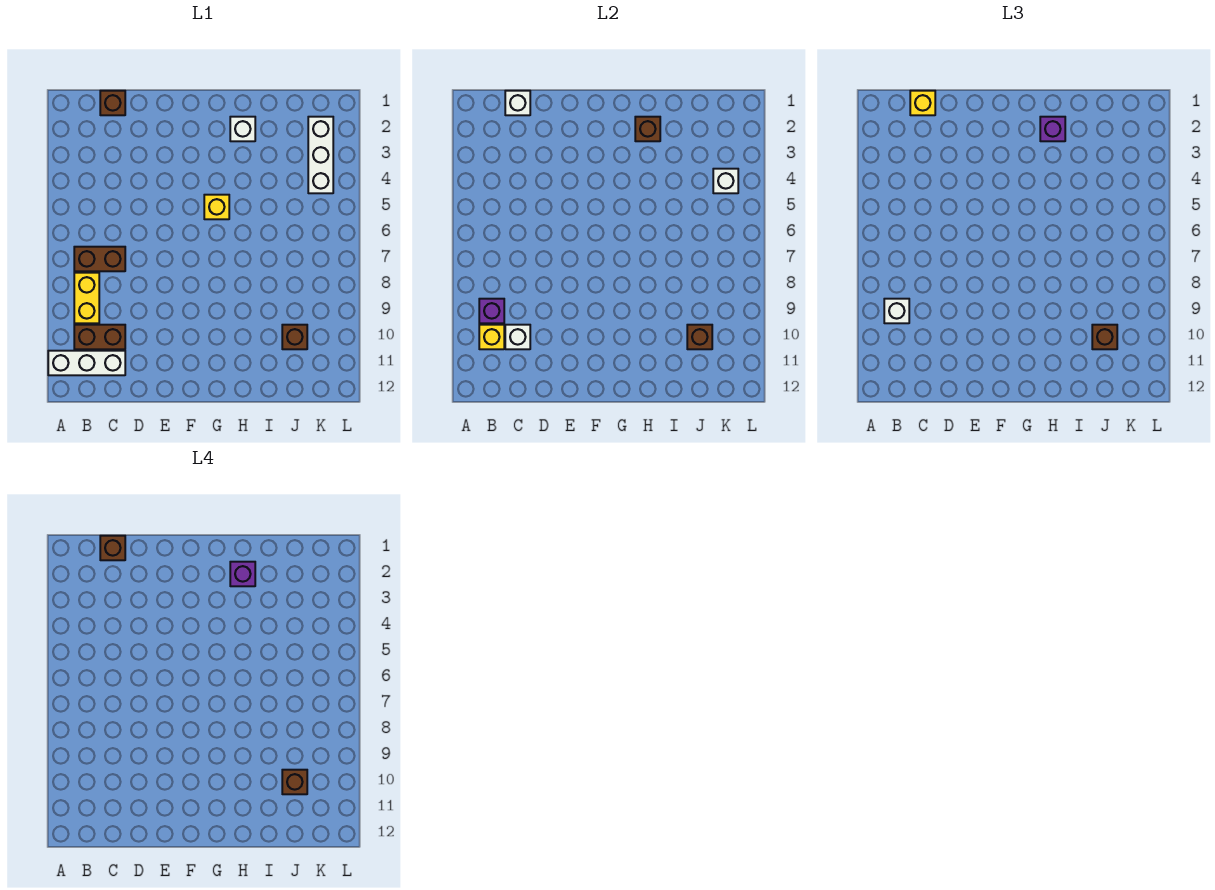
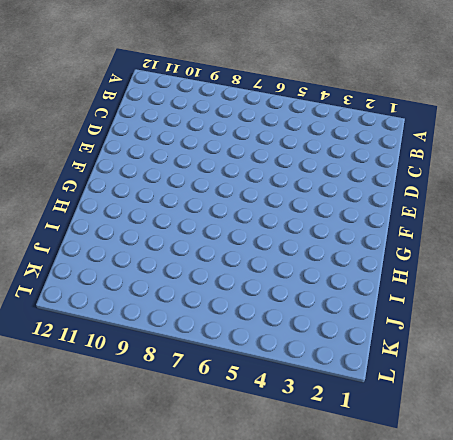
none -> white 1x3 brick [48,351,125,375]
none -> brown 1x2 brick [74,247,125,271]
none -> yellow 1x2 brick [74,273,99,323]

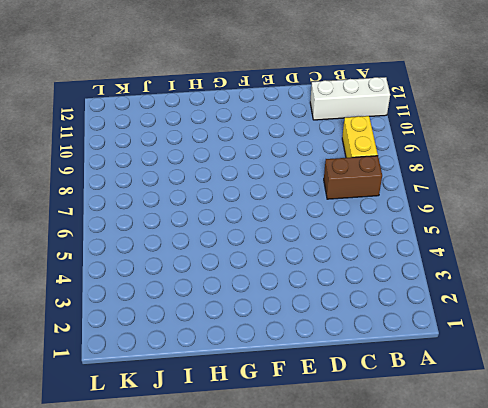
none -> brown 1x2 brick [74,325,125,349]
none -> brown 1x1 brick [100,91,125,115]
none -> yellow 1x1 brick [204,195,229,219]

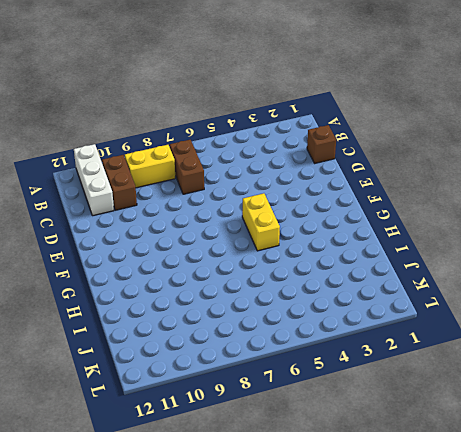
yellow 1x2 brick [242,193,280,251] -> yellow 1x1 brick [204,195,229,219]
none -> white 1x1 brick [230,117,255,141]
none -> brown 1x1 brick [282,325,307,349]
none -> white 1x3 brick [308,117,333,193]

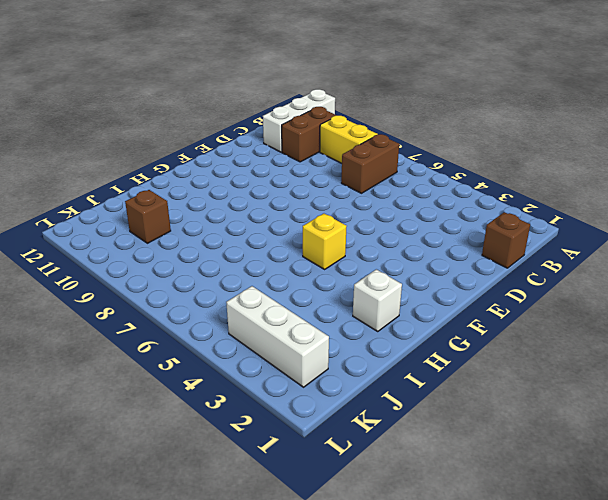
none -> purple 1x1 brick [479,299,504,323]
none -> yellow 1x1 brick [479,325,504,349]
none -> white 1x1 brick [505,91,530,115]

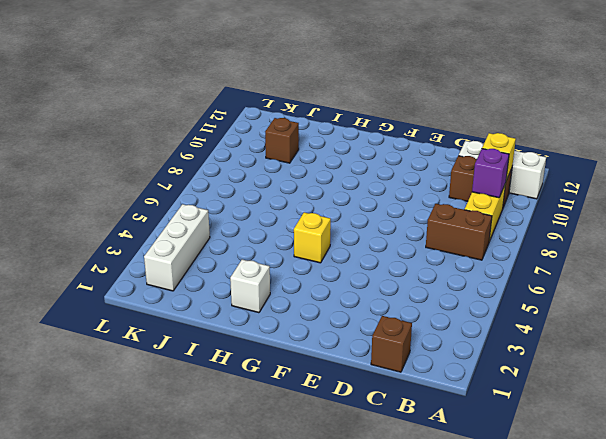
none -> white 1x1 brick [505,91,530,115]
none -> white 1x1 brick [505,325,530,349]
none -> brown 1x1 brick [635,117,660,141]

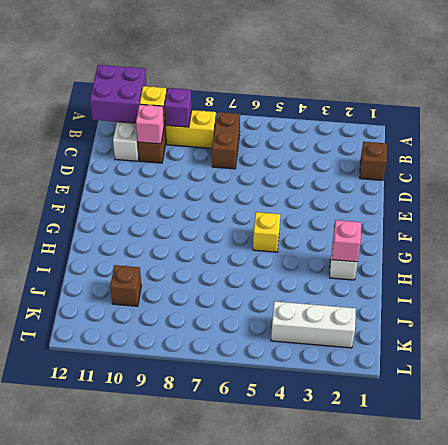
purple 2x2 brick [90,65,146,123] -> none
pink 1x1 brick [136,104,164,144] -> white 1x1 brick [505,325,530,349]
pink 1x1 brick [332,220,361,262] -> brown 1x1 brick [635,117,660,141]
none -> white 1x1 brick [505,91,530,115]
none -> brown 1x1 brick [687,325,712,349]
none -> white 1x1 brick [713,169,738,193]

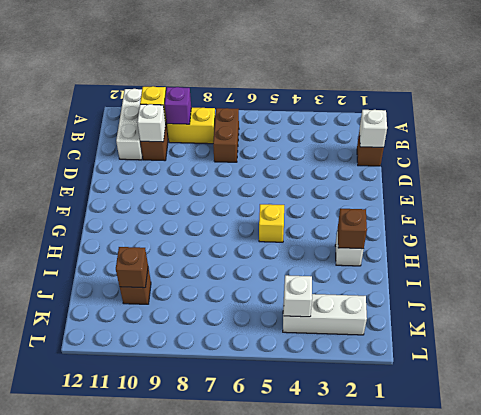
none -> white 1x1 brick [884,299,909,323]
none -> yellow 1x1 brick [910,91,935,115]
none -> purple 1x1 brick [1040,117,1065,141]

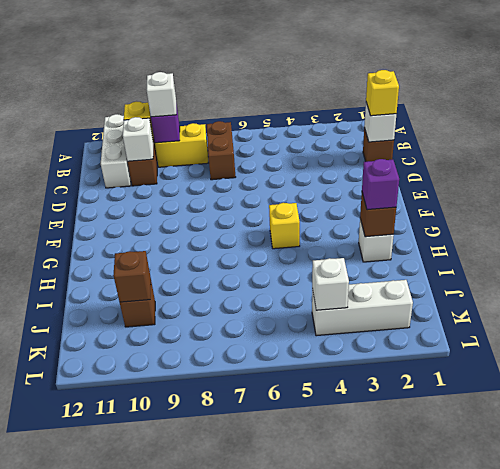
none -> brown 1x1 brick [1092,325,1117,349]
none -> brown 1x1 brick [100,536,125,560]
none -> purple 1x1 brick [230,562,255,586]

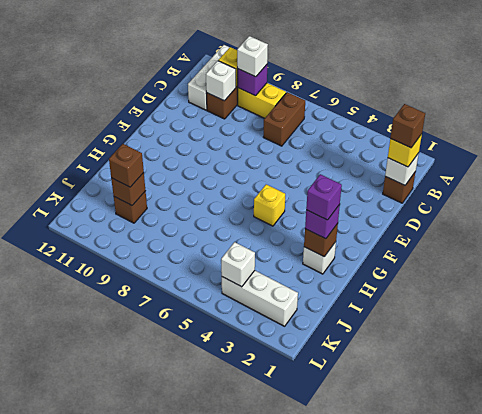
none -> brown 1x1 brick [282,770,307,794]

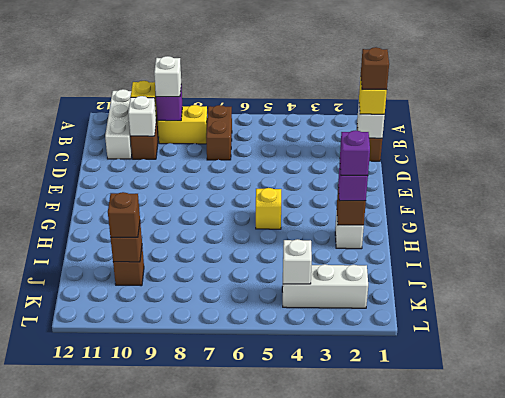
none -> brown 1x1 brick [282,770,307,794]

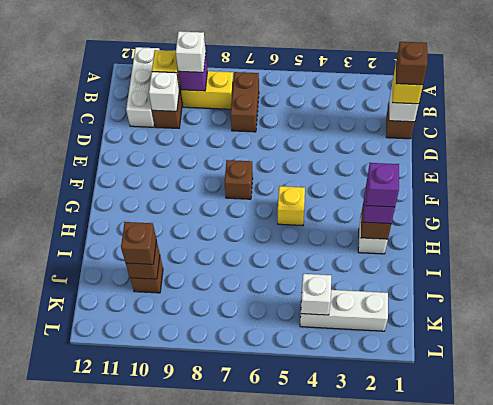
brown 1x1 brick [225,160,253,199] -> brown 1x1 brick moved to [282,770,307,794]

